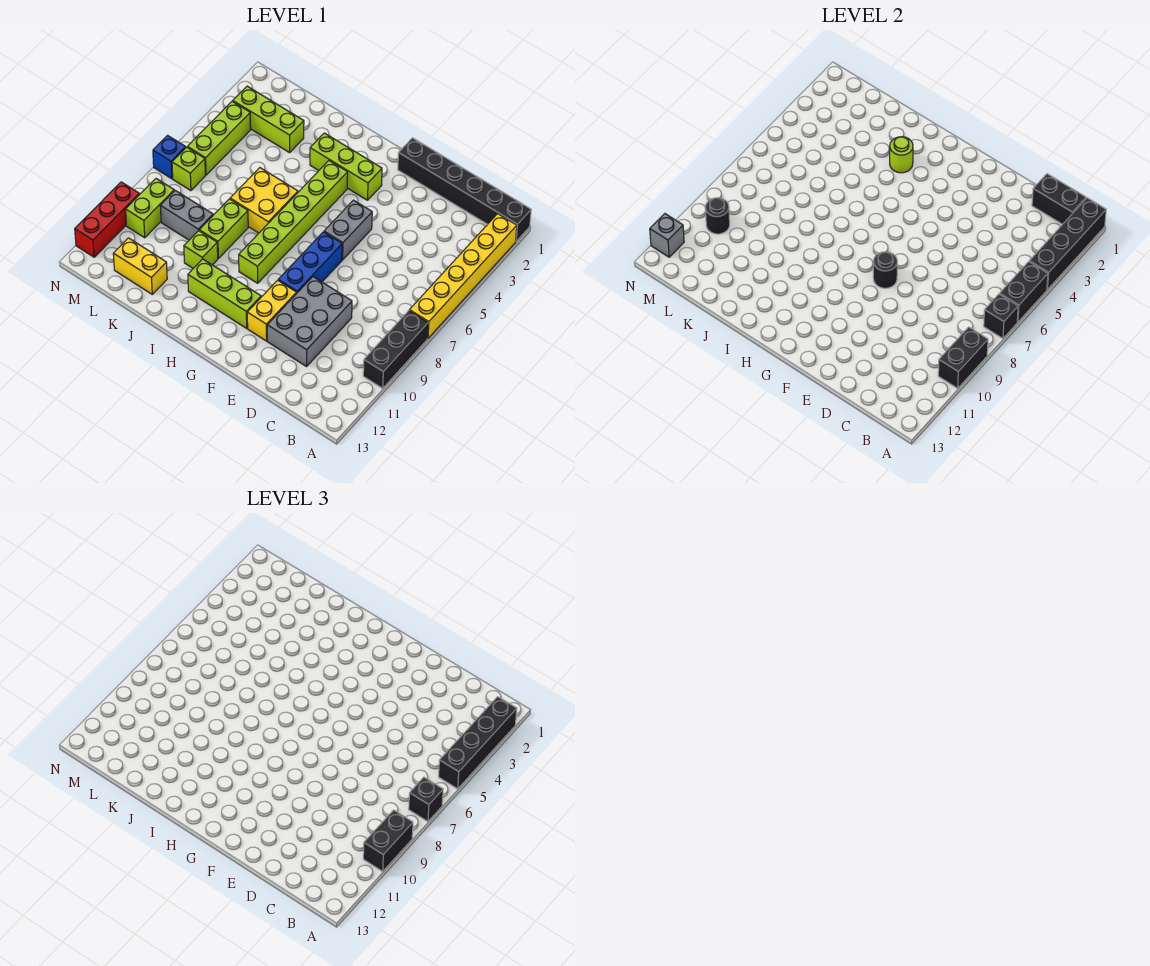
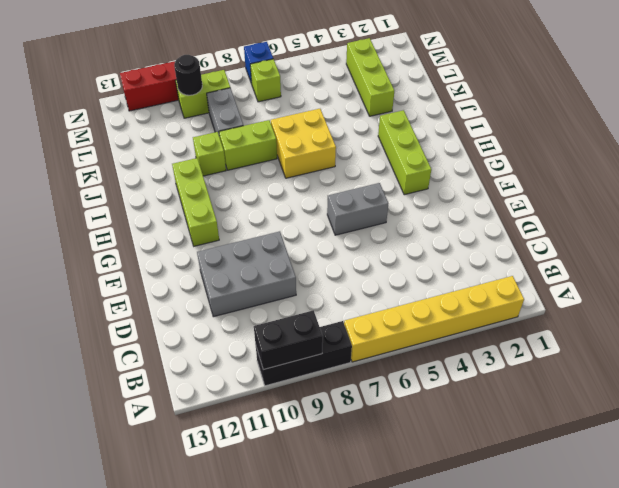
none -> black 1x6 brick [398,138,531,241]
none -> blue 1x3 brick [278,232,342,293]
none -> yellow 1x2 brick [247,280,297,341]
none -> lime 1x6 brick [239,161,348,283]

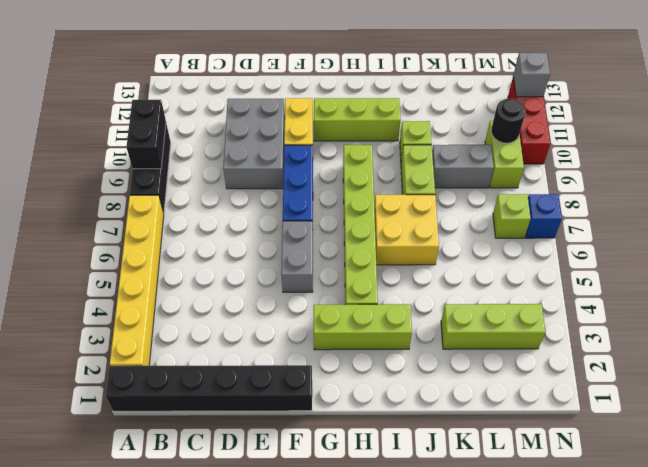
none -> yellow 1x2 brick [113,238,167,294]
none -> lime 1x3 brick [187,101,251,175]
none -> black 1x4 brick [1029,198,1106,289]
none -> black 1x2 brick [1000,262,1048,322]

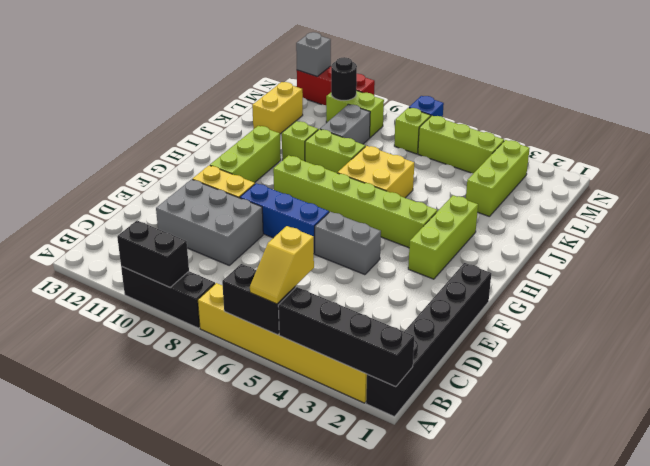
yellow 1x2 slope [250,226,314,304] -> black 1x4 brick [439,697,517,789]
none -> black 1x1 brick [984,294,1018,338]
none -> black 1x2 brick [1032,174,1086,224]
none -> black 1x1 round brick [873,252,897,288]
none -> lime 1x1 round brick [890,137,913,173]

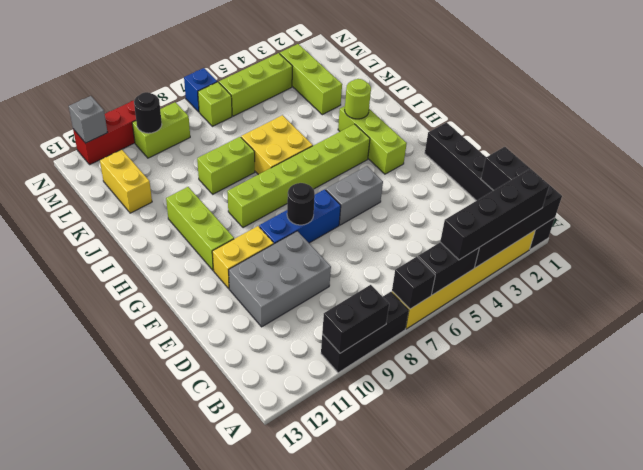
none -> lime 1x1 brick [184,231,218,268]
none -> grey 1x2 brick [160,190,213,240]
none -> black 1x1 brick [409,777,443,821]
none -> black 1x2 brick [363,810,413,871]

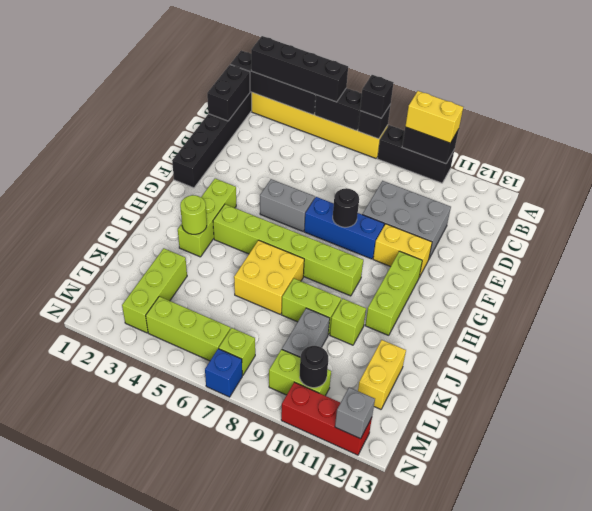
yellow 1x2 brick [405,91,463,143] -> black 1x2 brick [363,810,413,871]

